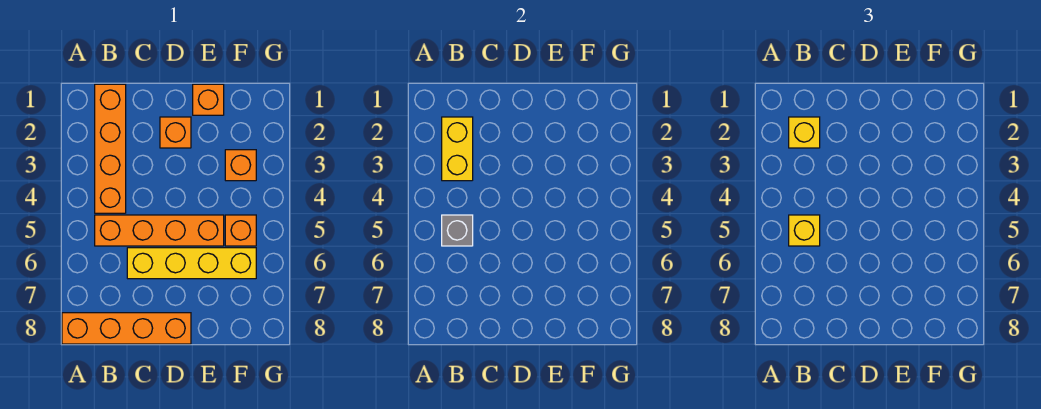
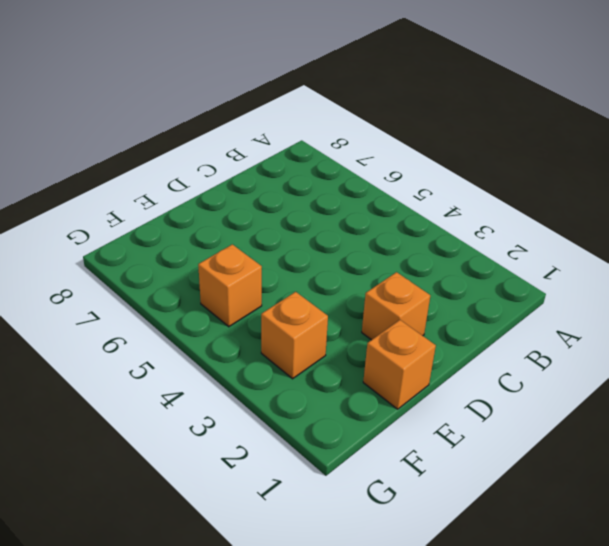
none -> orange 1x4 brick [62,313,191,344]
none -> orange 1x4 brick [95,84,126,213]
none -> orange 1x4 brick [95,215,224,246]

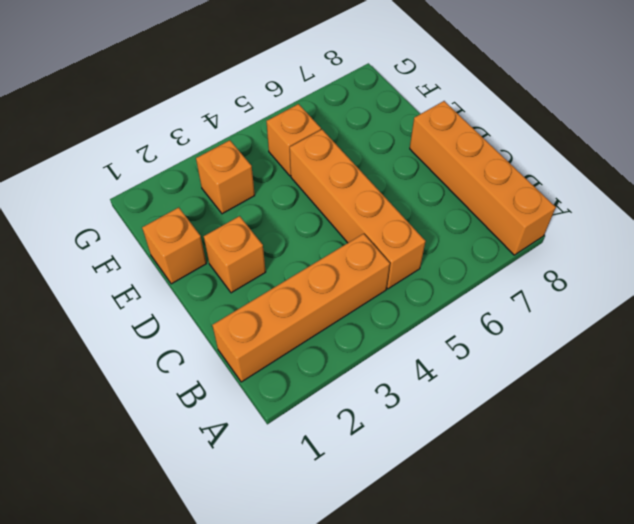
none -> yellow 1x4 brick [127,248,256,279]
none -> yellow 1x2 brick [442,117,473,181]
none -> grey 1x1 brick [442,215,473,246]

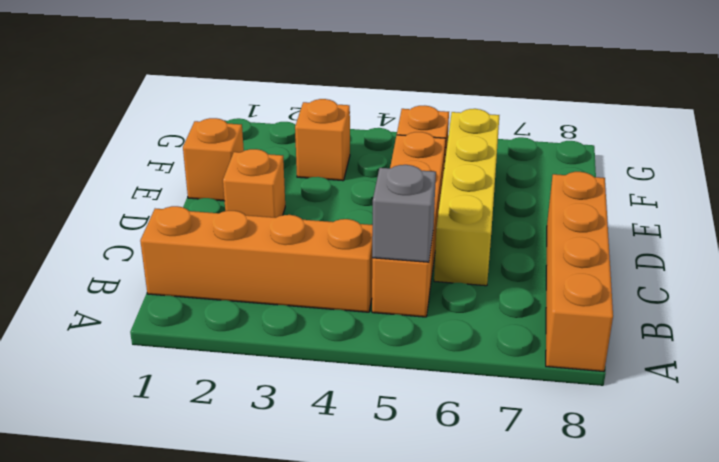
none -> yellow 1x2 brick [442,117,473,181]
none -> yellow 1x1 brick [789,117,820,148]
none -> yellow 1x1 brick [789,215,820,246]

